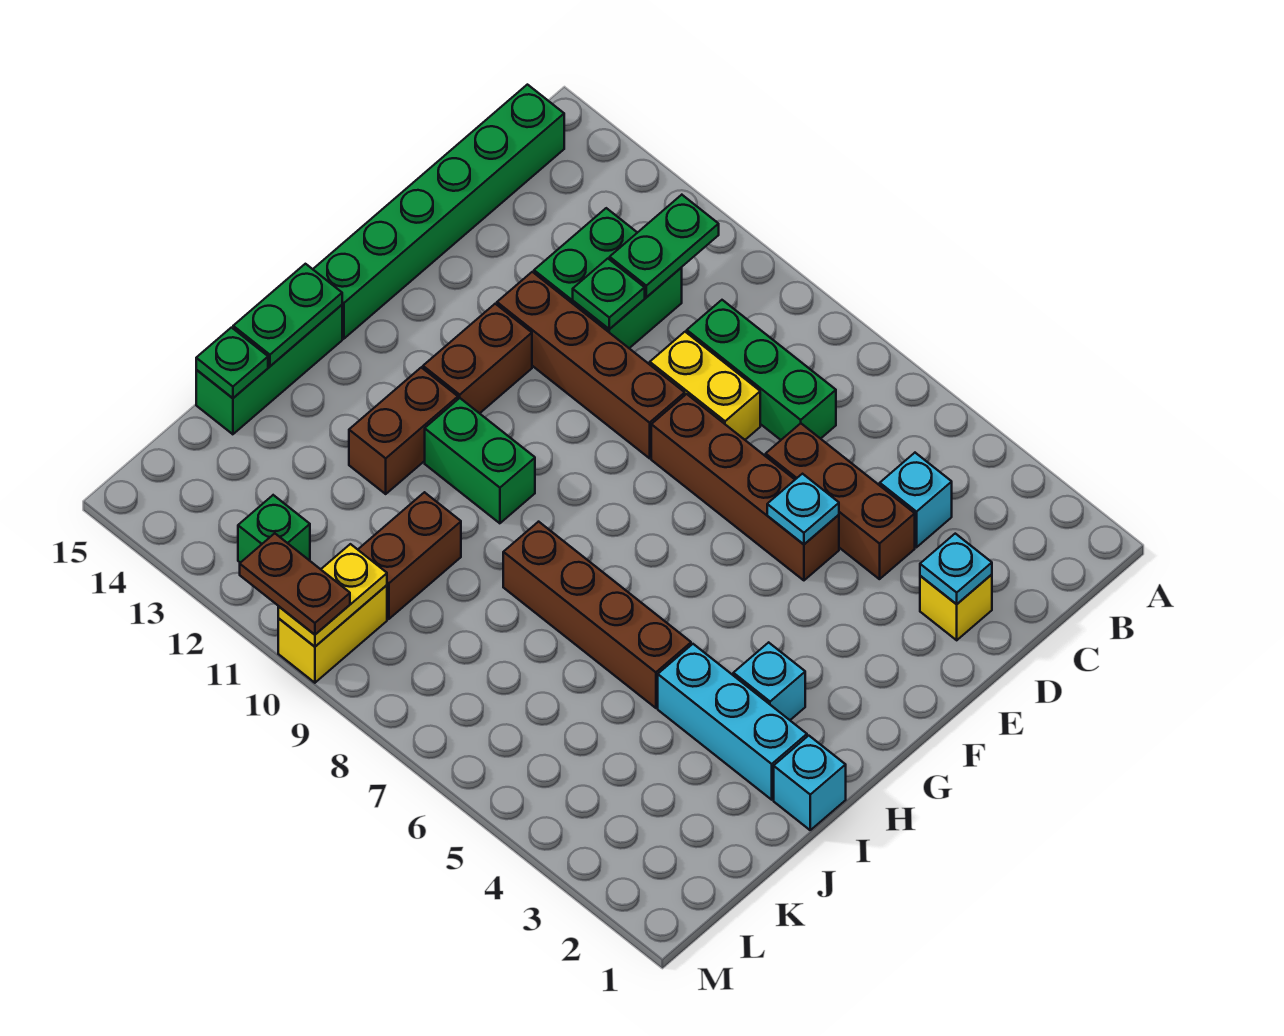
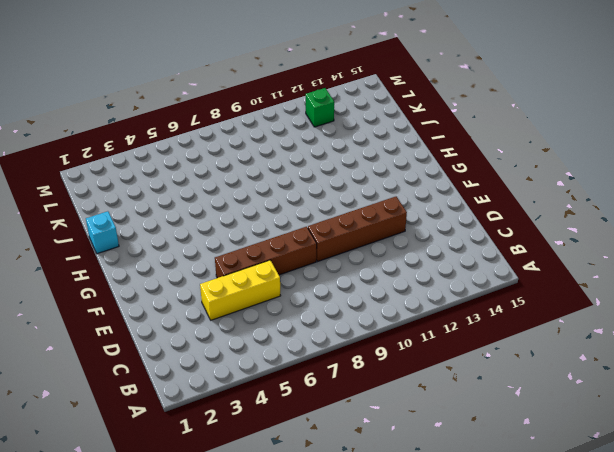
yellow 1x3 brick [200,260,281,320] -> brown 1x3 brick [766,423,915,579]
none -> green 1x6 brick [313,85,564,339]
none -> cyan 1x1 brick [880,453,952,547]
none -> green 1x3 brick [687,300,836,440]

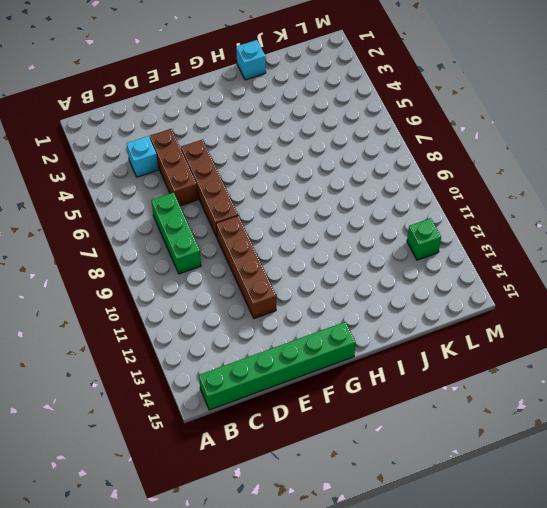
none -> green 2x2 brick [534,208,682,348]
none -> yellow 1x1 brick [920,575,992,640]
none -> yellow 1x2 brick [650,332,760,440]

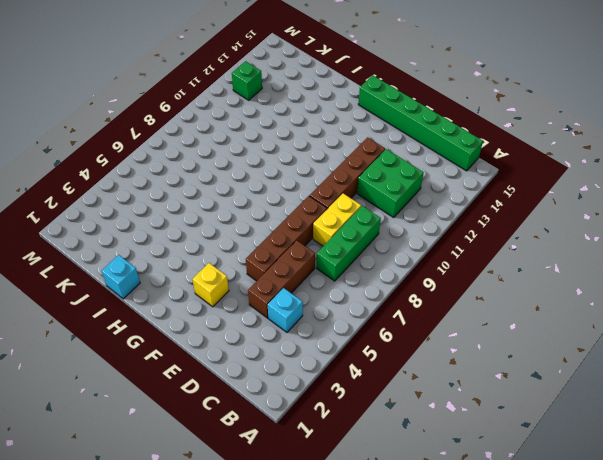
yellow 1x1 brick [192,263,229,307] -> yellow 1x1 brick moved to [920,575,992,640]
none -> brown 1x2 brick [423,304,532,413]
none -> cyan 1x1 brick [733,642,805,720]
none -> green 1x2 brick [425,398,535,523]

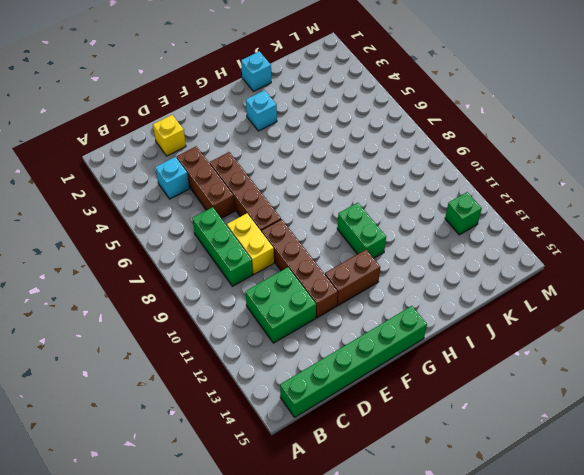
none -> brown 1x2 brick [349,367,458,494]
none -> green 1x3 brick [196,305,342,434]
none -> cyan 1x3 brick [658,644,807,800]

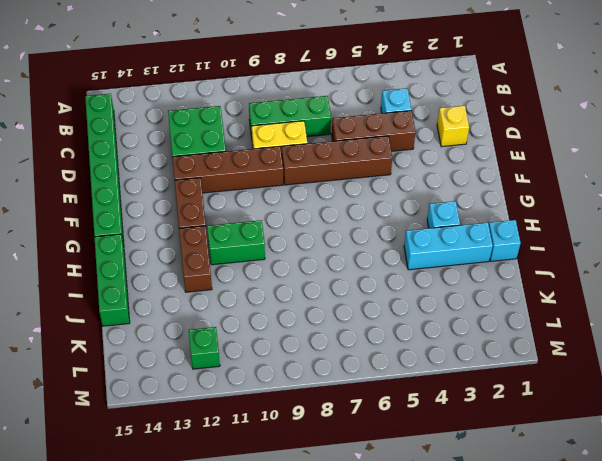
none -> brown 1x4 brick [503,522,691,708]
none -> brown 1x2 brick [358,492,461,619]
none -> yellow 1x2 brick [278,585,387,683]

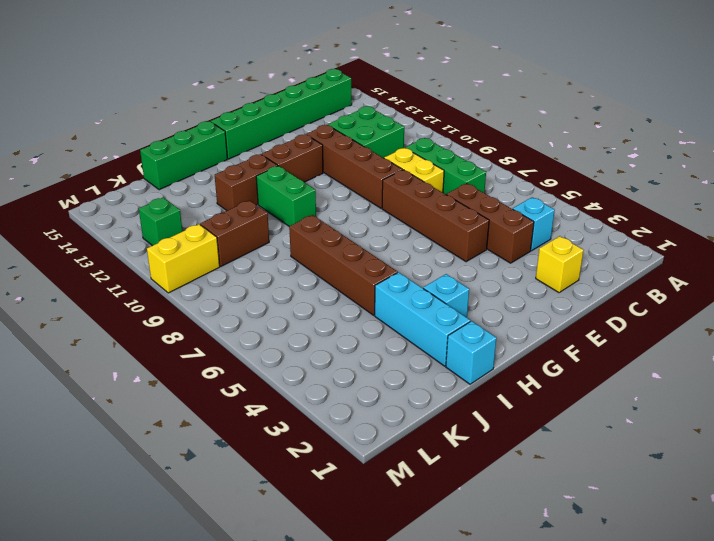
none -> green 1x2 plate [610,195,719,297]
none -> cyan 1x1 plate [920,534,992,604]
none -> green 1x1 plate [573,259,645,329]

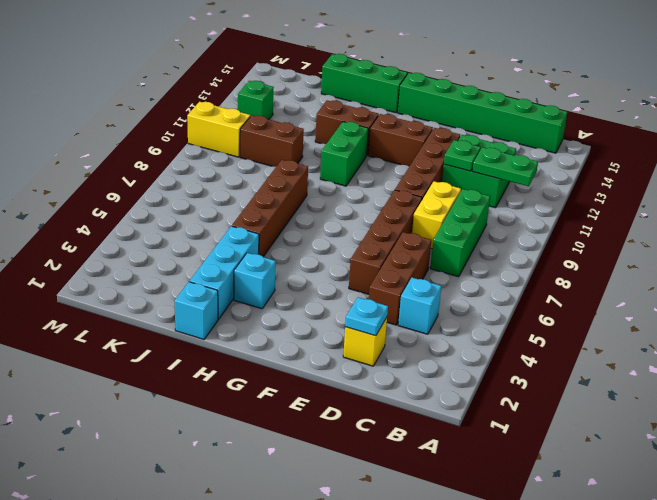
none -> cyan 1x1 plate [767,474,839,544]
none -> green 1x2 plate [233,264,342,366]
none -> green 1x1 plate [196,328,268,398]

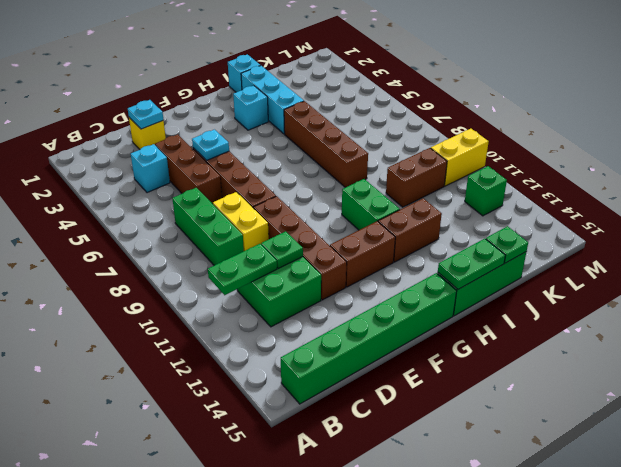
none -> yellow 1x2 plate [278,544,387,647]
none -> brown 1x2 plate [240,533,350,635]

